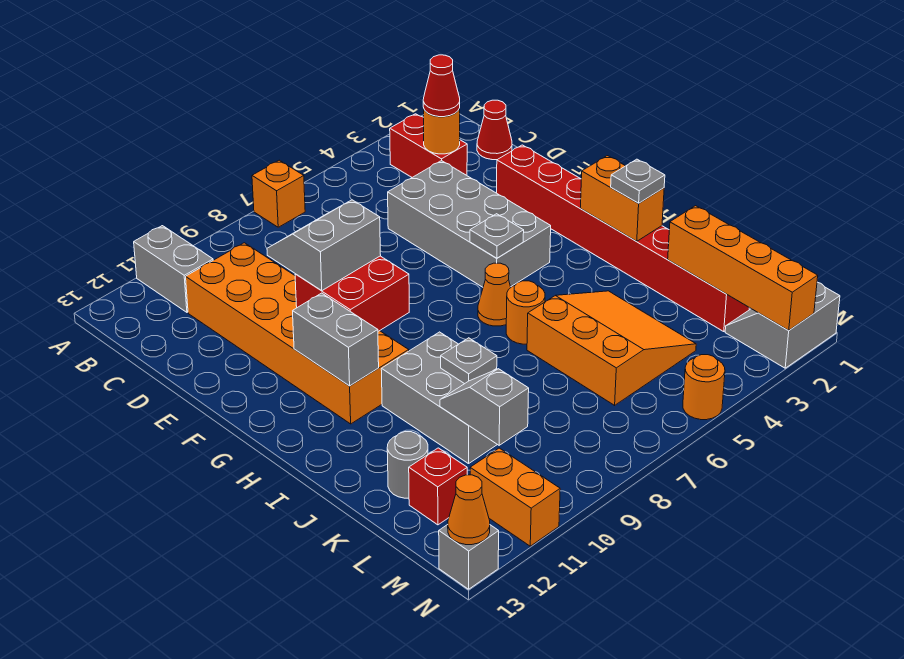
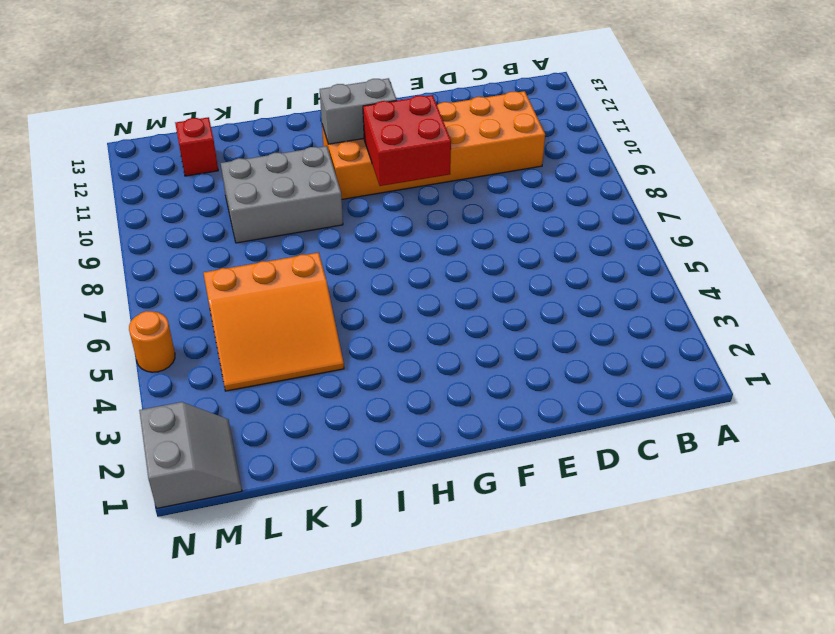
none -> orange 1x1 brick [252,160,305,227]
none -> grey 1x2 brick [134,226,213,312]
none -> red 1x2 brick [390,114,467,177]

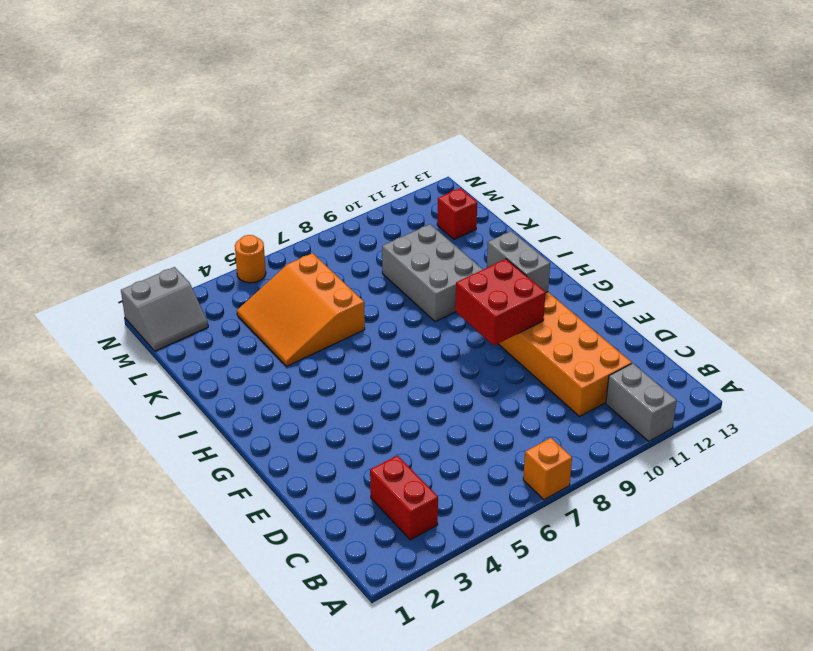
none -> red 1x1 cone [477,100,512,160]
none -> grey 2x4 brick [388,161,551,287]
none -> red 1x8 brick [497,145,749,332]

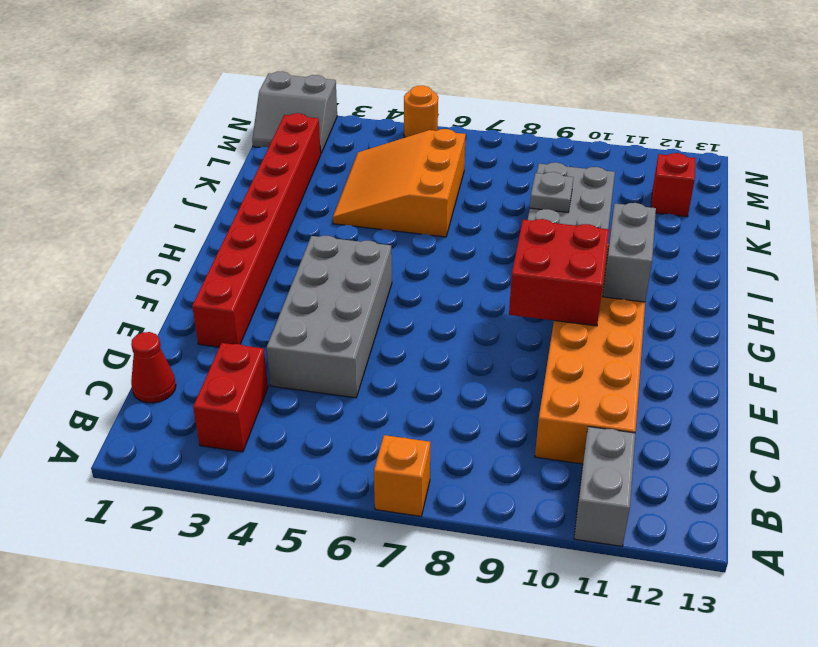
none -> orange 1x1 cone [478,263,511,326]
none -> orange 1x1 round brick [506,281,545,344]
none -> grey 1x1 round brick [387,432,428,498]

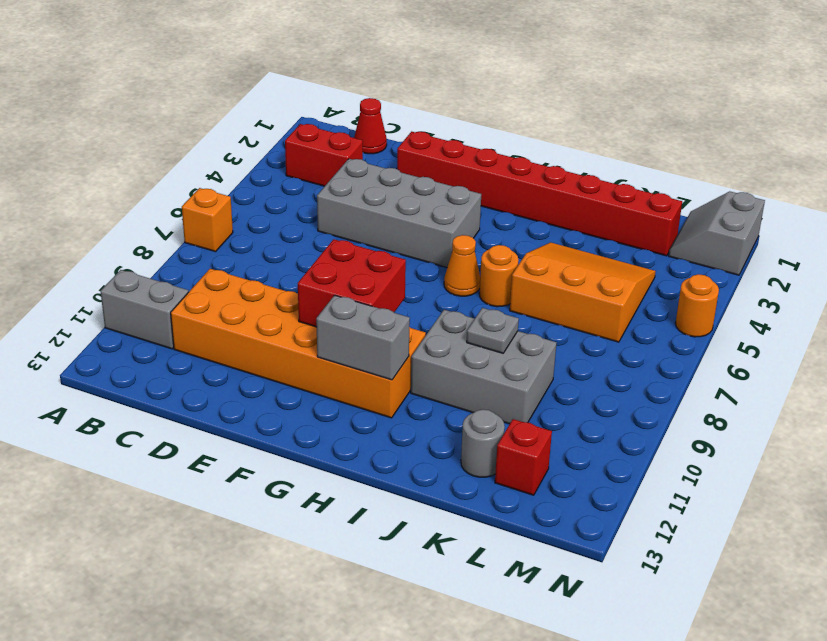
none -> orange 1x2 brick [470,448,560,546]
none -> grey 1x1 brick [439,525,499,589]
none -> orange 1x1 round brick [424,109,460,154]

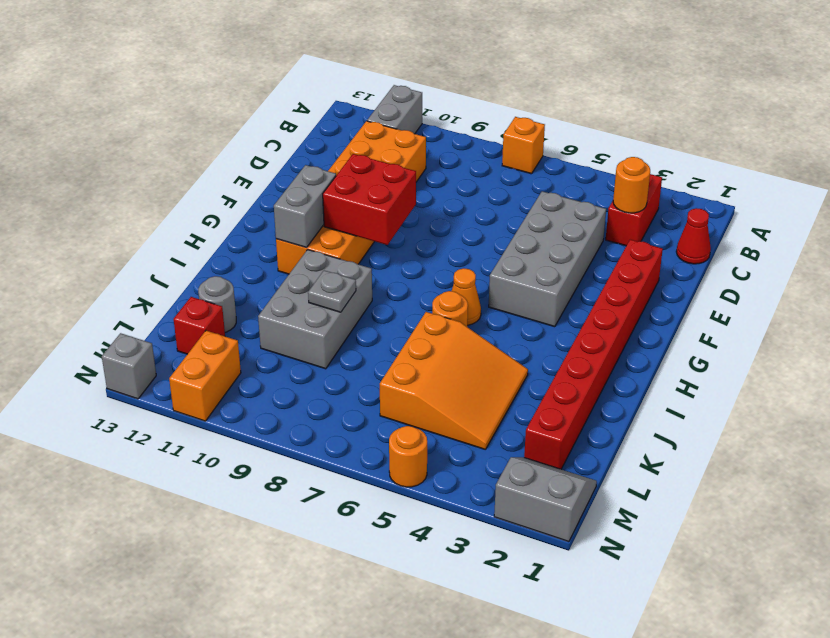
none -> grey 1x1 plate [470,214,524,258]
none -> orange 1x2 brick [580,156,664,241]
none -> orange 1x4 brick [668,206,818,330]

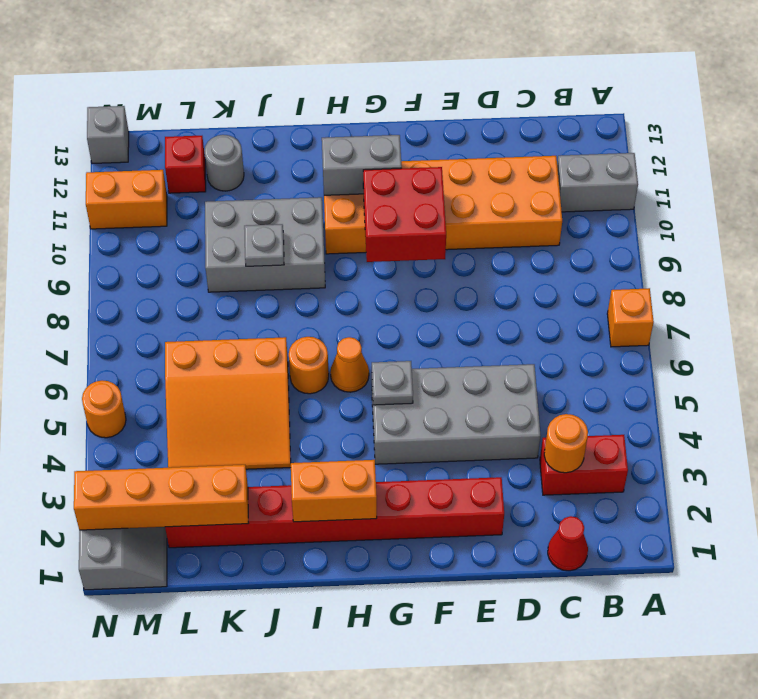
none -> grey 1x2 slope [440,369,529,445]
none -> orange 1x1 cone [448,475,490,545]
none -> red 1x1 cone [423,55,460,117]

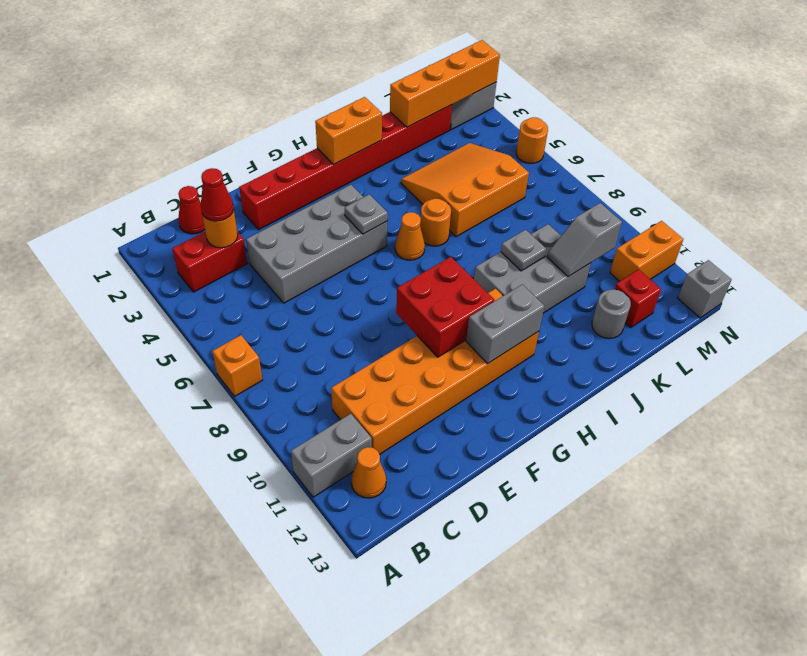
orange 1x1 cone [351,447,386,498] -> orange 1x1 cone moved to [448,475,490,545]
none -> grey 2x2 slope [267,200,381,291]
none -> grey 1x1 plate [611,159,665,203]

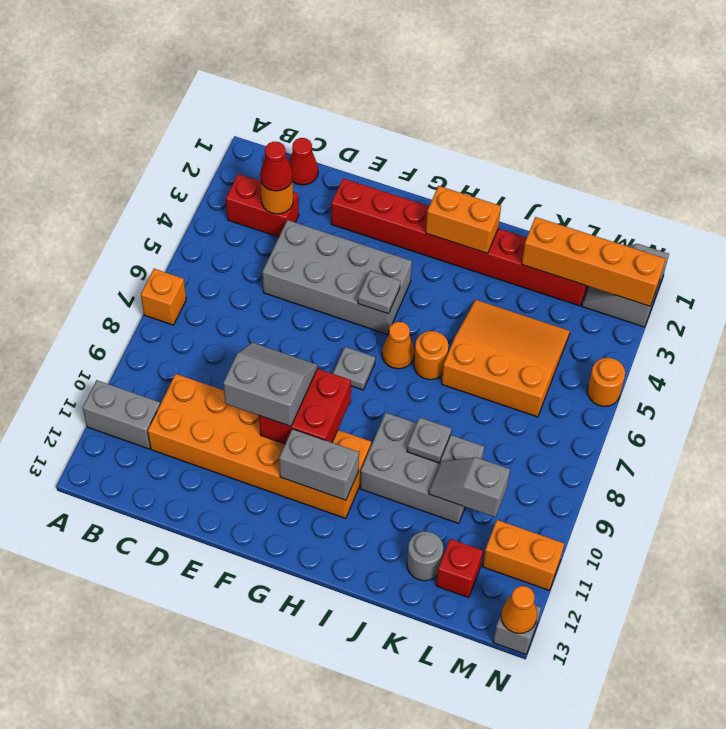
grey 2x2 slope [223,342,317,426] -> grey 2x2 slope turned to [267,200,381,291]
grey 1x1 plate [333,347,375,390] -> grey 1x1 plate moved to [611,159,665,203]

